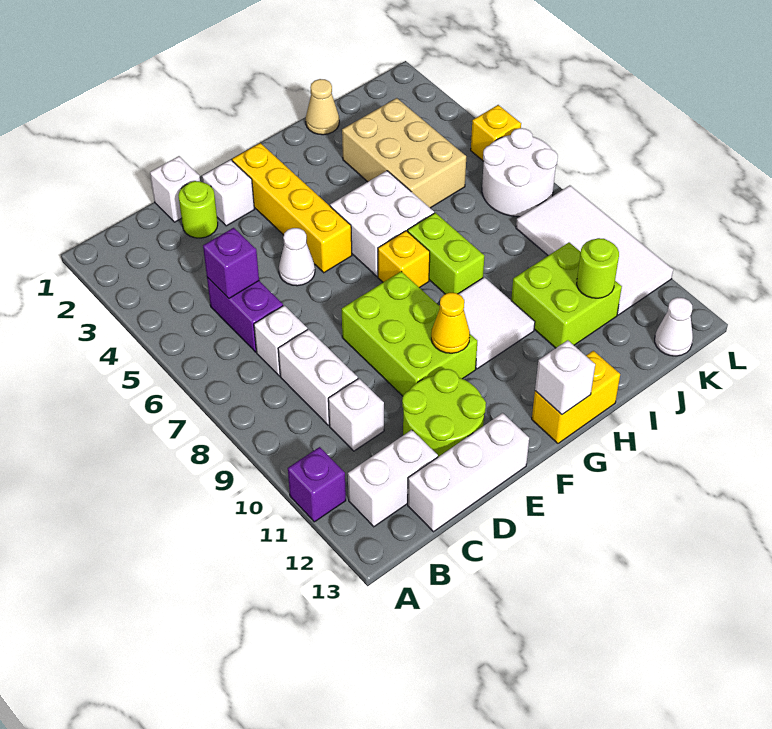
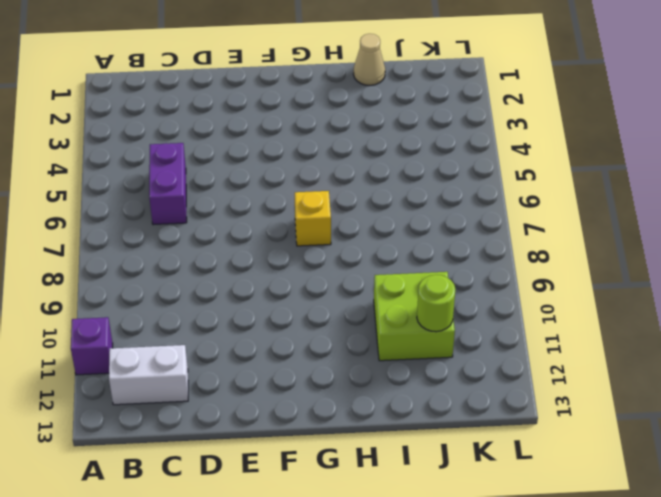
none -> white 1x1 brick [254,306,307,376]
none -> white 1x2 brick [278,329,358,425]
none -> white 1x1 brick [328,379,384,451]
none -> white 1x3 brick [408,413,529,532]

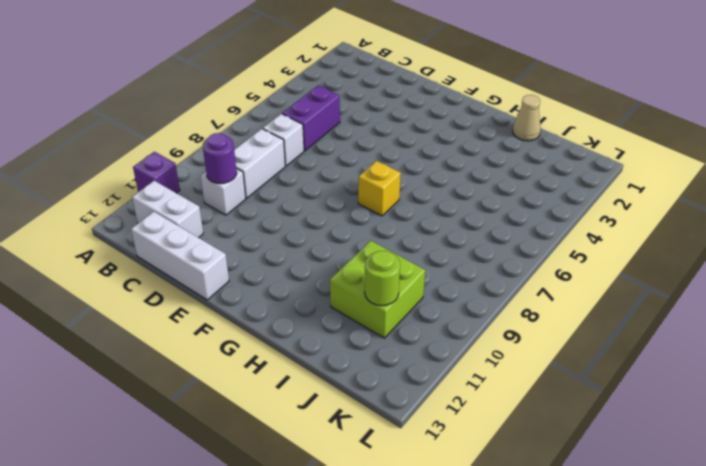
purple 1x1 round brick [203,133,237,184] -> none
none -> white 1x1 brick [150,156,200,222]
none -> lime 1x1 round brick [178,181,218,238]
none -> lime 2x2 round brick [402,369,486,457]
none -> white 1x1 brick [202,160,254,226]

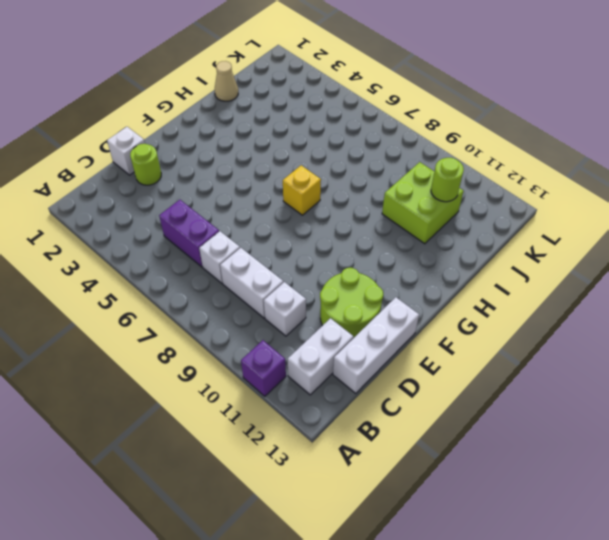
none -> white 1x1 brick [202,160,254,226]
none -> white 1x1 cone [279,228,315,286]
none -> lime 2x3 brick [342,271,477,396]
none -> yellow 1x4 brick [232,143,352,273]

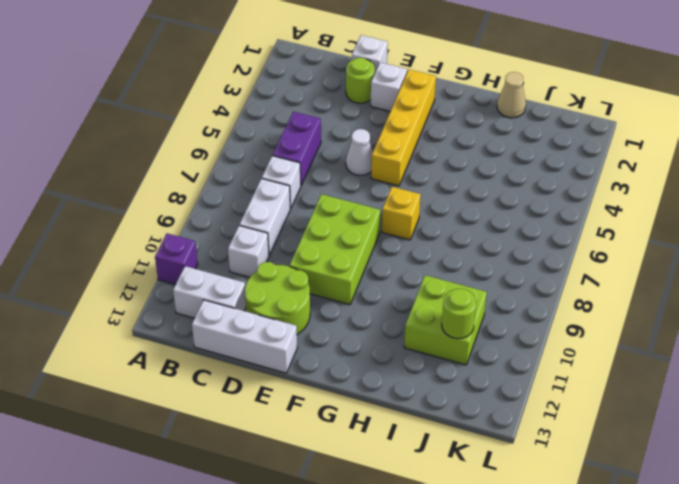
none -> white 2x2 brick [330,171,434,277]
none -> white 2x2 tile [459,277,535,369]
none -> yellow 1x2 brick [532,351,620,443]
none -> lime 1x2 brick [408,213,484,294]

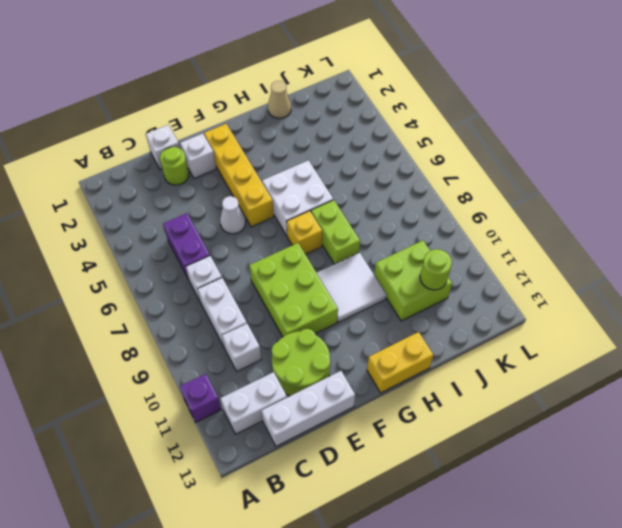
none -> tan 2x3 brick [342,98,466,208]
none -> white 2x2 round brick [482,128,558,217]
none -> white 2x4 tile [516,185,673,315]
none -> white 1x1 cone [655,297,693,356]

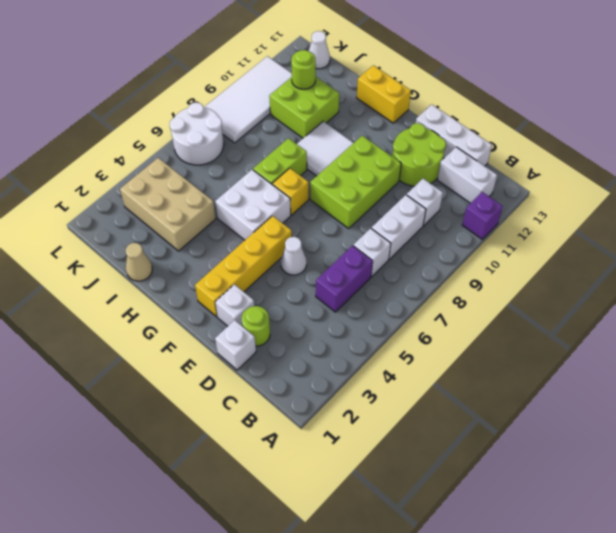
tan 2x3 brick [120,158,216,251] -> tan 2x3 brick turned to [342,98,466,208]
none -> yellow 1x1 brick [471,105,521,161]
none -> purple 1x1 brick [203,228,259,298]
none -> yellow 1x1 cone [431,293,470,353]
none -> white 1x1 brick [535,340,595,414]

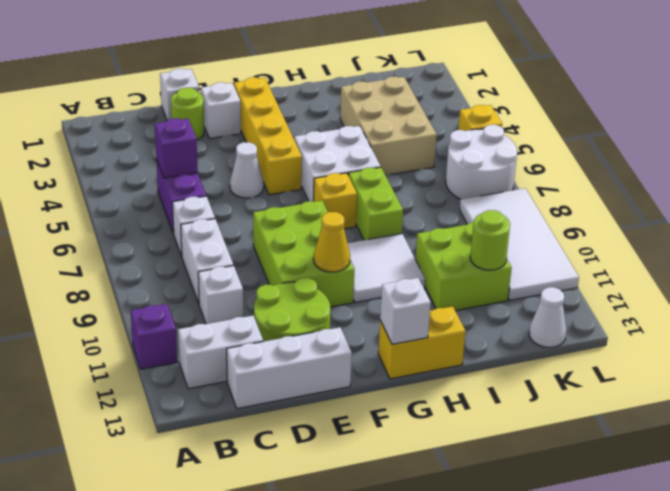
none -> tan 1x1 cone [306,79,339,135]

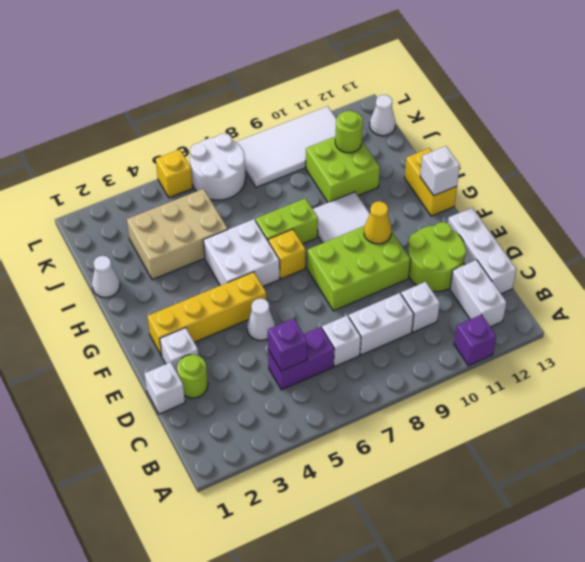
white 1x1 cone [92,256,120,297] -> tan 1x1 cone [306,79,339,135]

